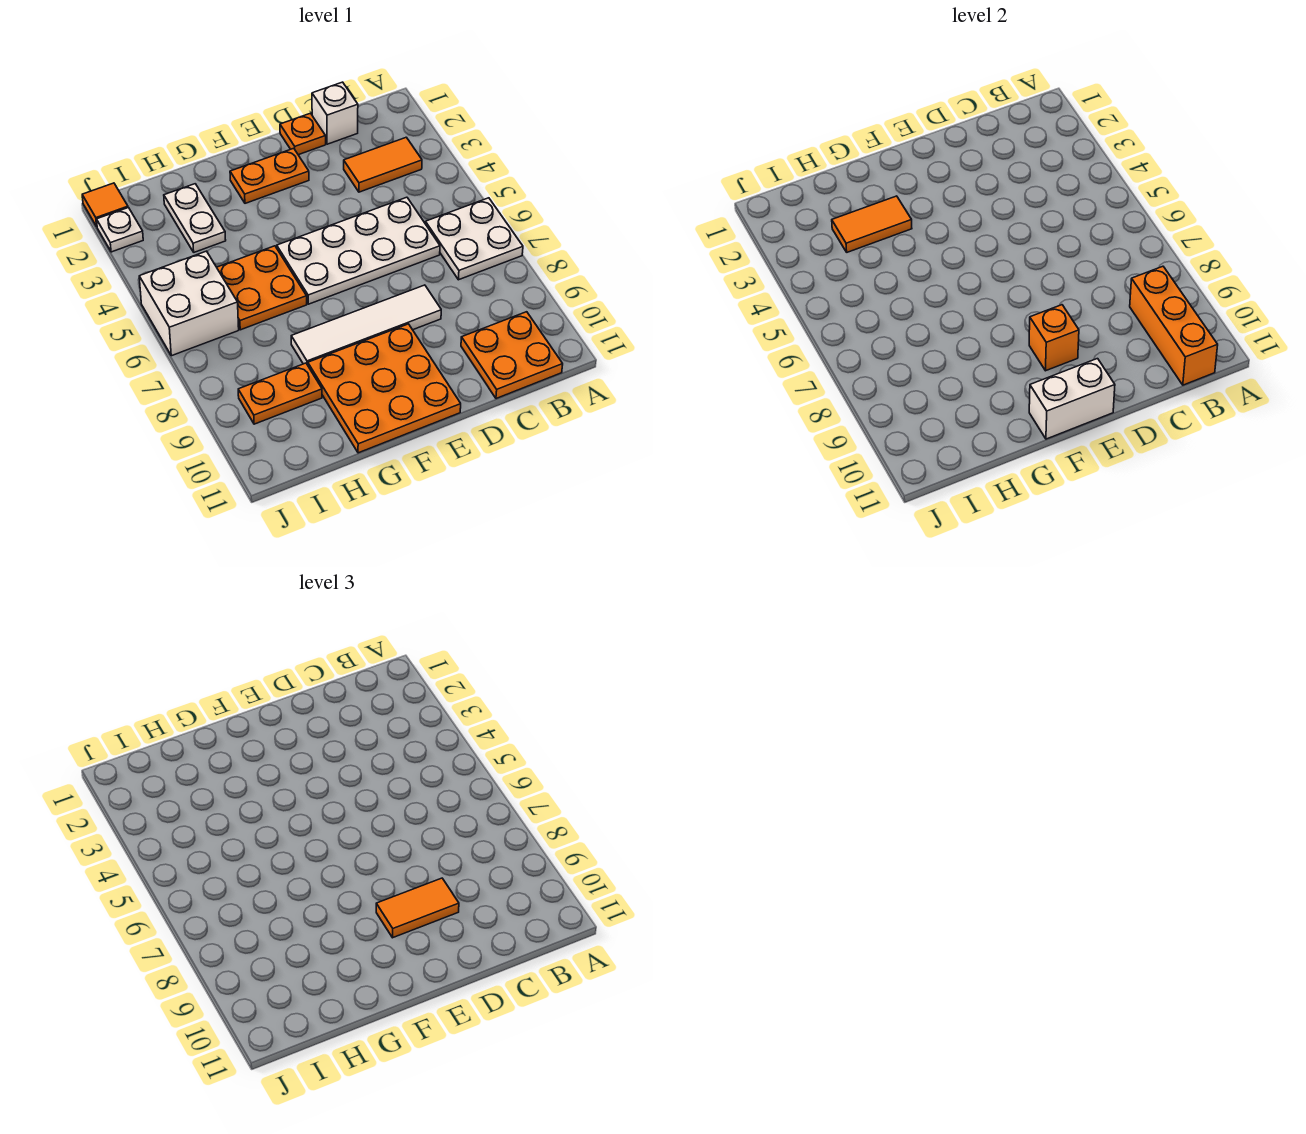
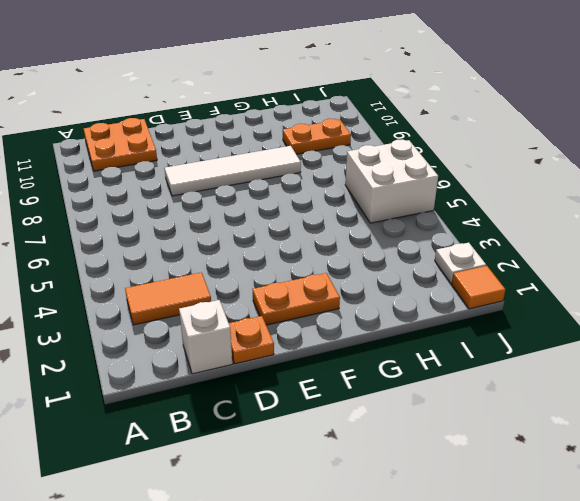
none -> white 2x2 plate [425,198,523,280]
none -> white 2x4 plate [277,197,440,304]
none -> orange 3x3 plate [308,324,461,453]

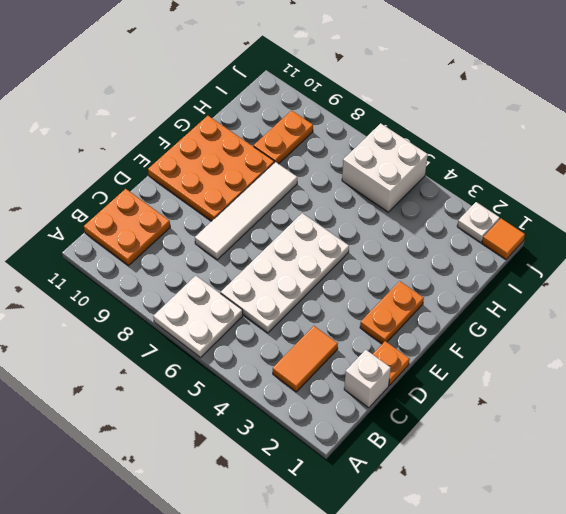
none -> orange 2x2 plate [217,246,307,330]
none -> white 1x2 plate [164,184,226,252]
none -> orange 1x3 brick [1130,266,1218,385]

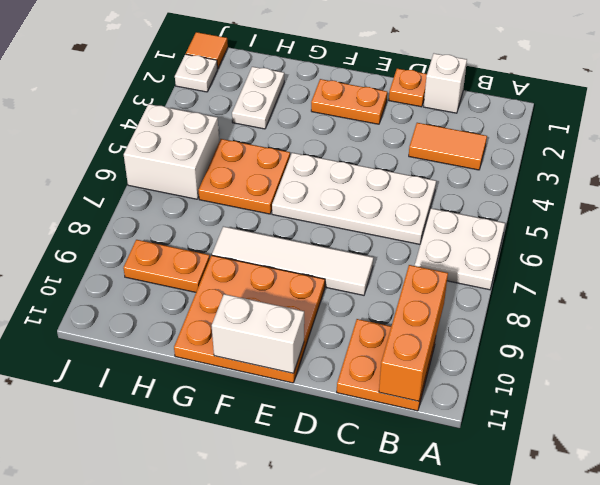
none -> orange 1x1 brick [1029,305,1079,371]
none -> orange 1x2 tile [832,196,912,252]
none -> orange 1x2 tile [376,878,459,938]

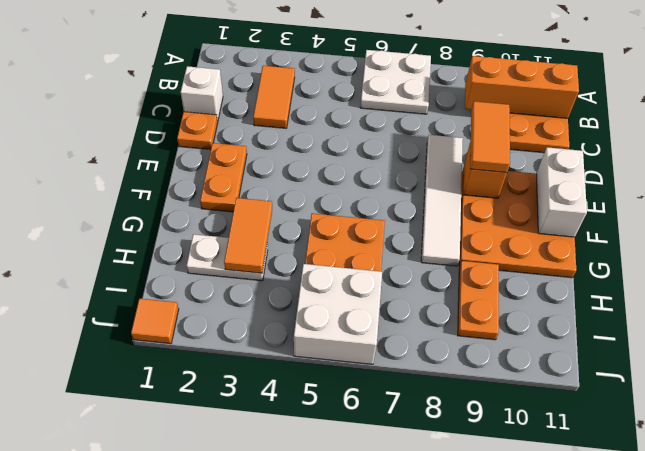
none -> white 2x4 plate [277,197,440,304]
none -> white 1x1 plate [97,208,143,252]

